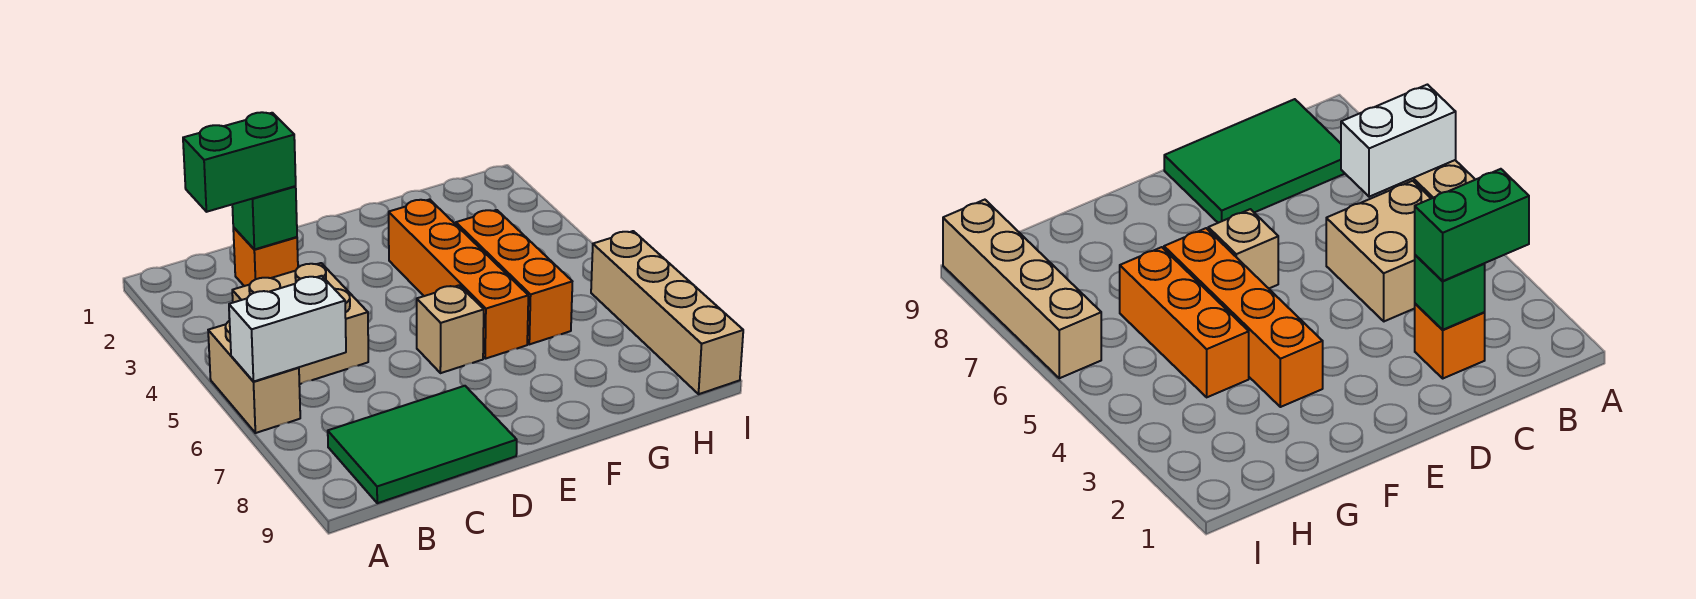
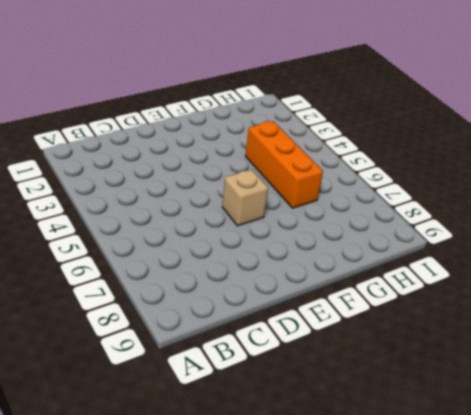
none -> tan 1x2 brick [208,321,300,433]
none -> tan 2x2 brick [232,263,368,384]

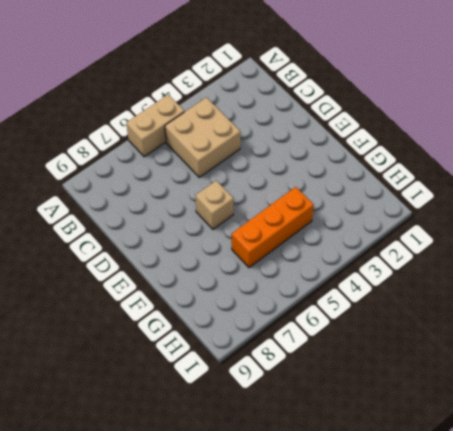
none -> green 2x3 tile [328,386,517,503]
none -> orange 1x1 brick [233,227,298,286]

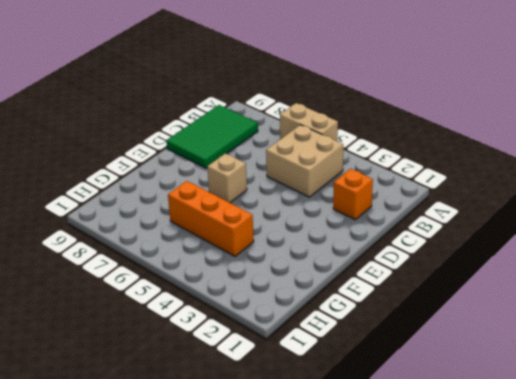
none -> orange 1x4 brick [389,199,528,359]
none -> tan 1x4 brick [591,231,743,394]

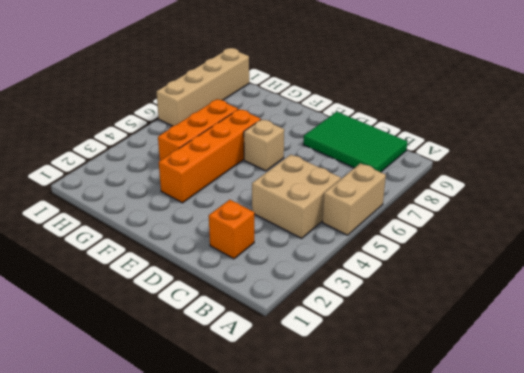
none -> white 1x2 brick [229,276,346,382]
none -> green 1x1 brick [232,186,297,249]

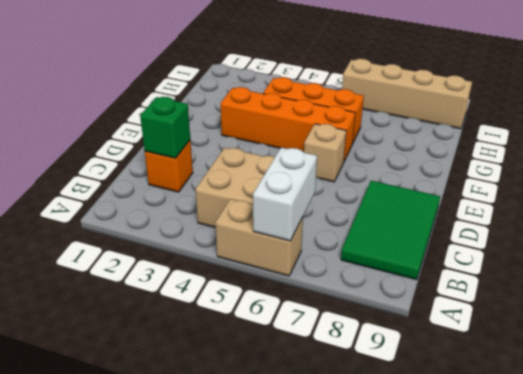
none -> green 1x2 brick [183,112,296,212]

